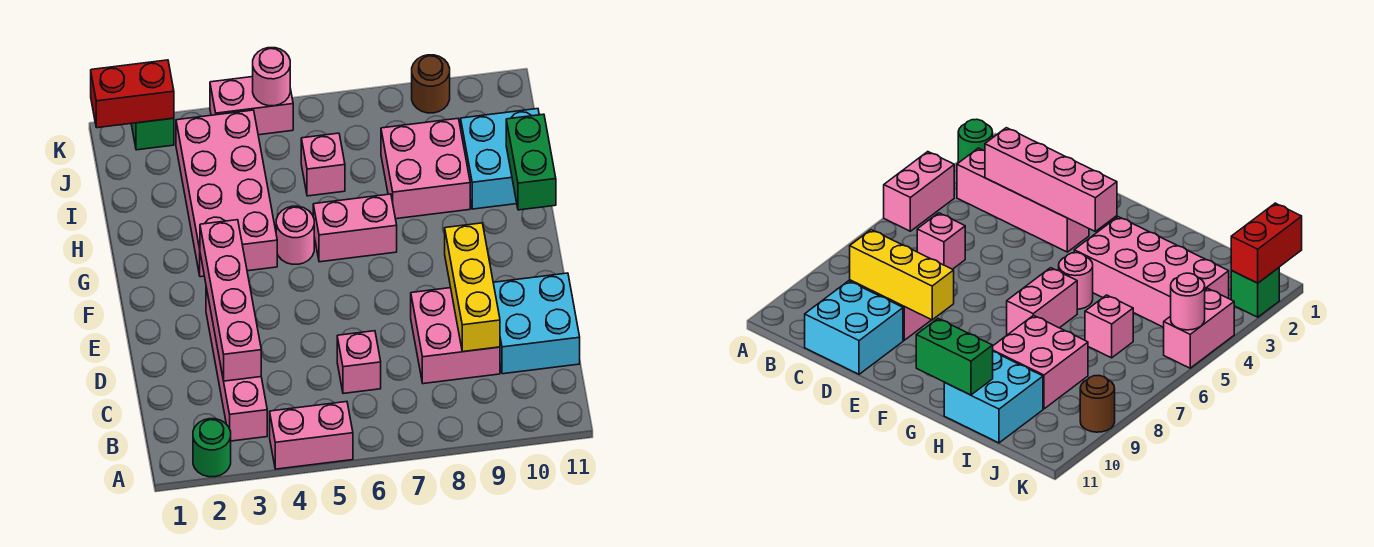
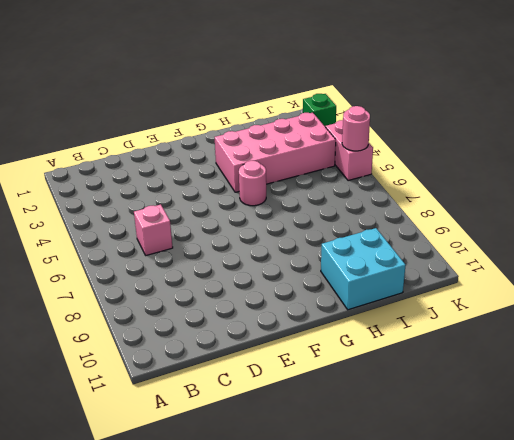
none -> green 1x1 round brick [193,419,231,477]
none -> pink 1x2 brick [270,402,353,469]
none -> pink 1x4 brick [206,287,267,441]

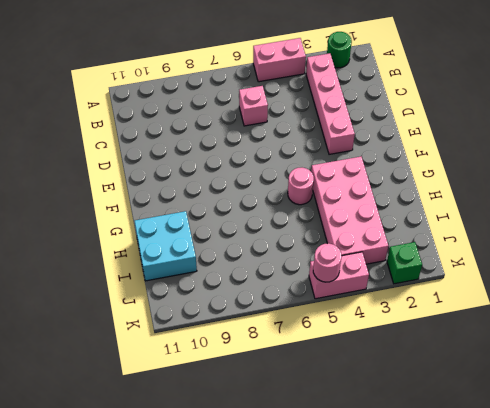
none -> pink 2x2 brick [411,288,500,384]
none -> cyan 2x2 brick [493,273,580,374]
none -> pink 1x2 brick [313,194,397,262]

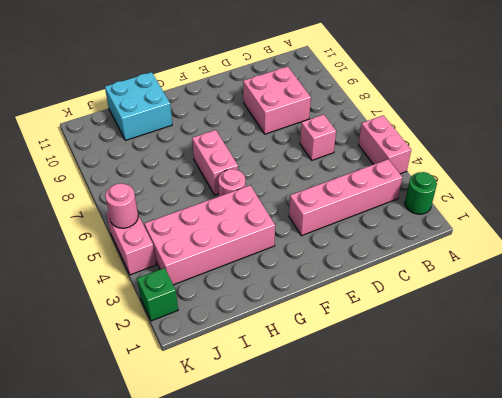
none -> cyan 2x2 brick [493,273,580,374]
none -> pink 2x2 brick [381,119,470,219]
none -> pink 1x1 brick [301,133,345,196]

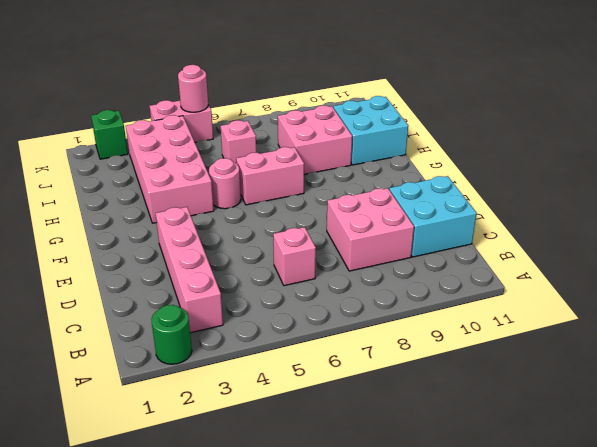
none -> pink 1x2 brick [270,402,353,469]
none -> brown 1x1 round brick [412,55,450,113]
none -> pink 1x4 brick [200,220,261,381]

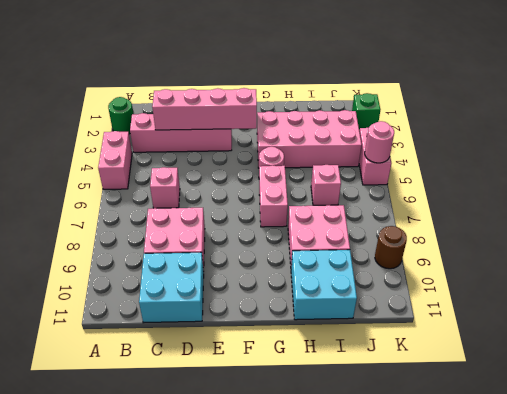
none -> yellow 1x3 brick [445,223,500,352]
none -> green 1x2 brick [506,114,556,210]
none -> red 1x2 brick [91,60,174,128]

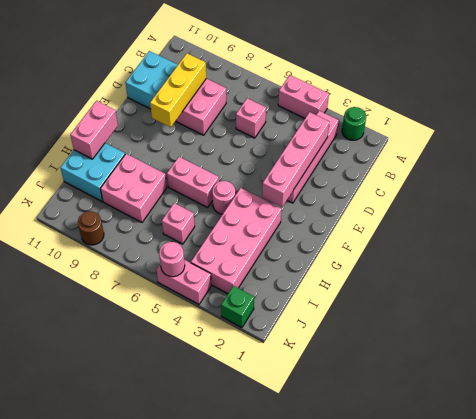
pink 1x2 brick [70,101,118,159] -> green 1x2 brick [506,114,556,210]
none -> red 1x2 brick [91,60,174,128]

